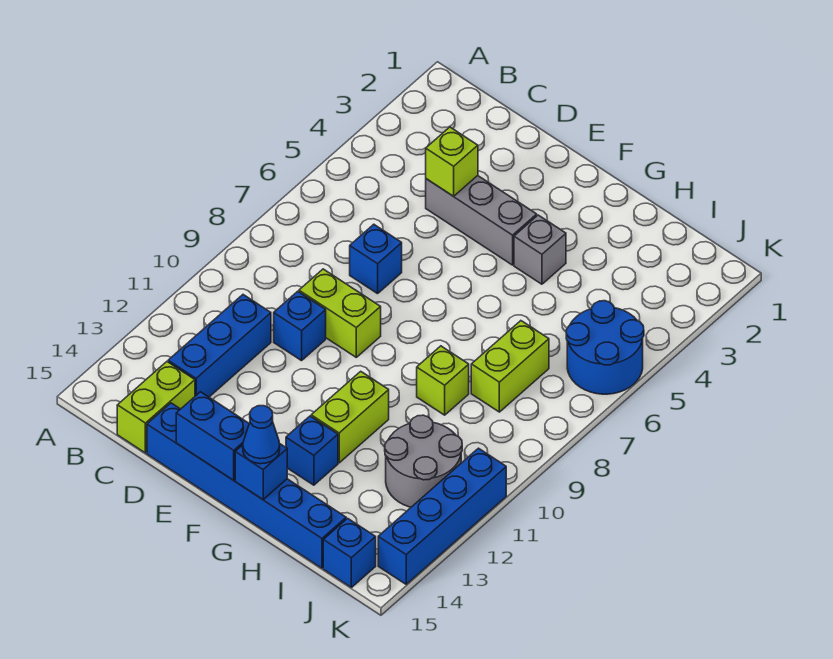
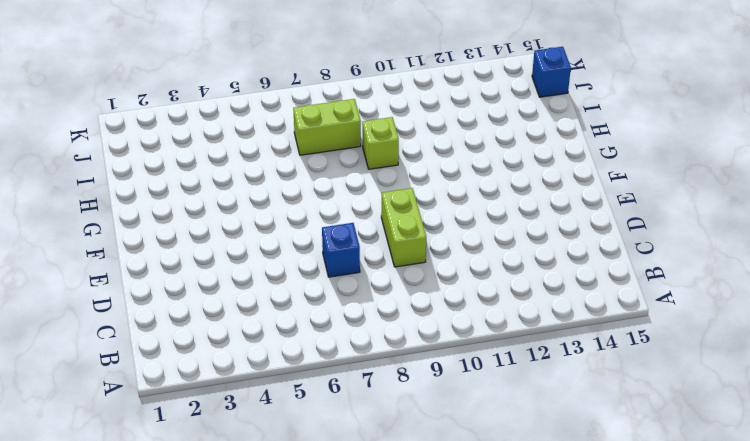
none -> blue 1x3 brick [168,295,271,397]
none -> lime 1x2 brick [117,362,195,453]
none -> grey 1x3 brick [426,176,537,265]

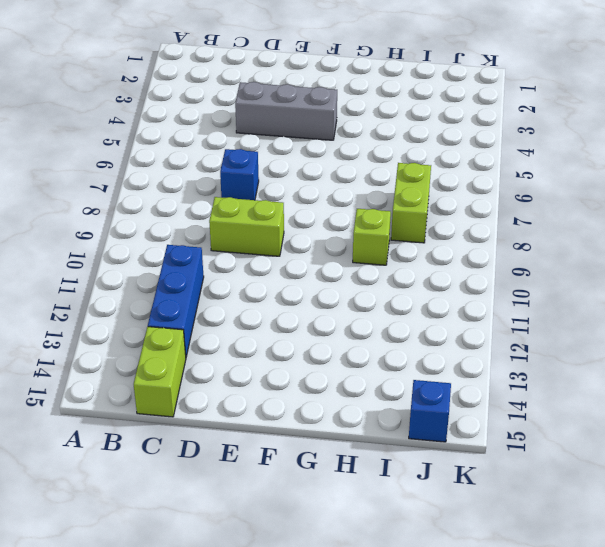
none -> blue 1x1 brick [274,291,326,361]
none -> blue 1x6 brick [147,403,346,568]
none -> grey 1x1 brick [514,215,566,284]

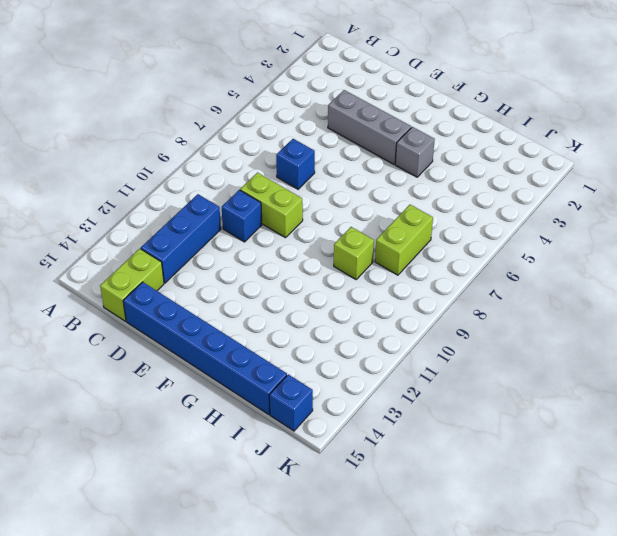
none -> lime 1x2 brick [311,371,389,463]
none -> blue 1x1 brick [286,416,338,485]
none -> grey 2x2 round brick [385,415,462,507]

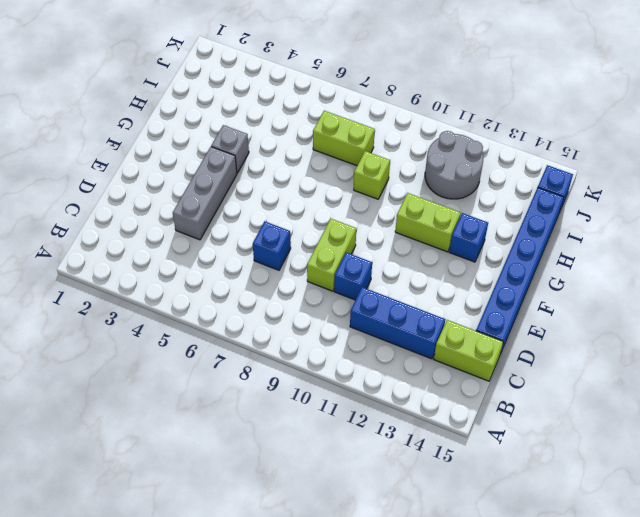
none -> blue 2x2 round brick [566,301,644,394]
none -> blue 1x4 brick [378,448,506,584]
none -> lime 1x1 brick [426,127,478,196]

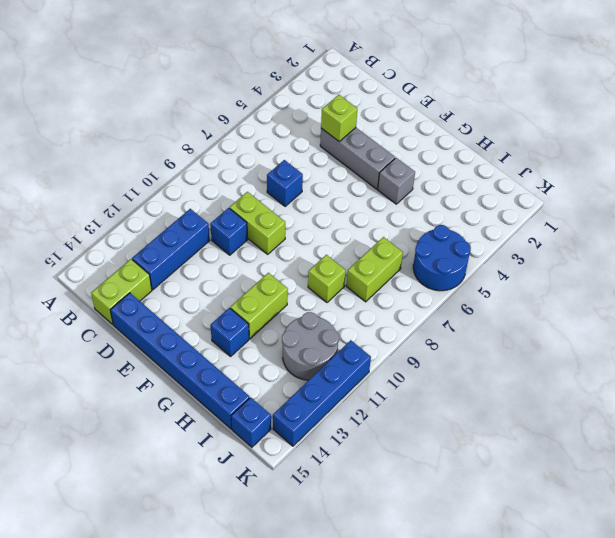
none -> blue 1x2 brick [176,392,249,480]
none -> blue 1x1 brick [235,443,287,499]
none -> blue 1x1 cone [243,406,280,464]

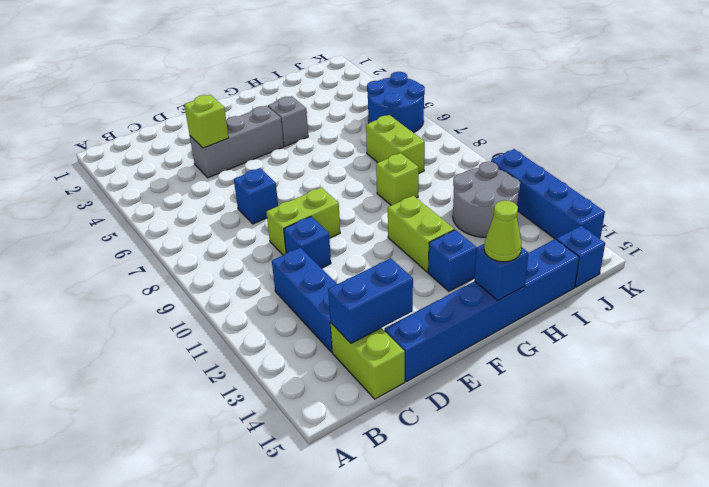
blue 1x2 brick [328,258,413,343] -> blue 1x2 brick moved to [176,392,249,480]
lime 1x1 cone [484,200,521,262] -> blue 1x1 cone [243,406,280,464]

